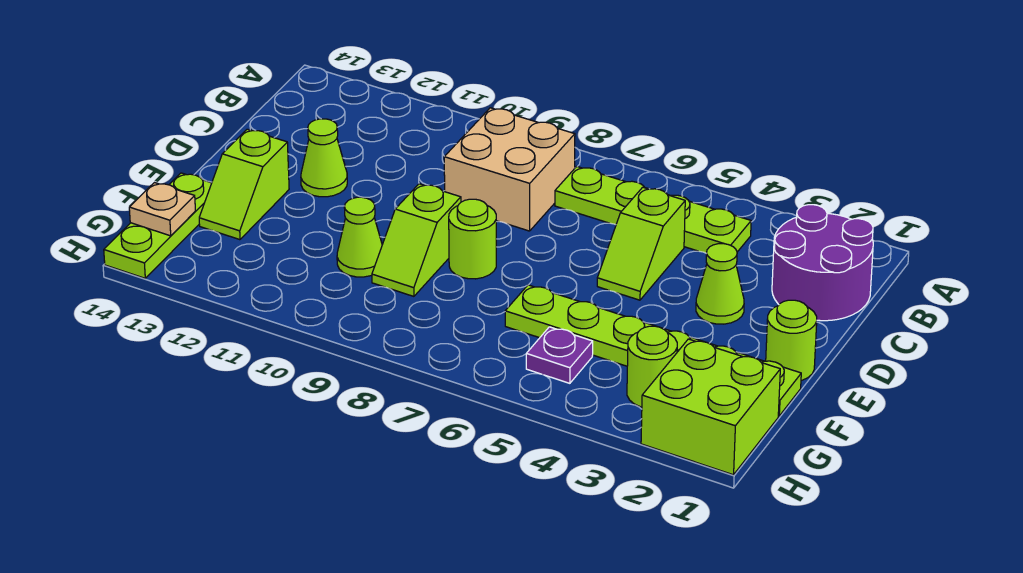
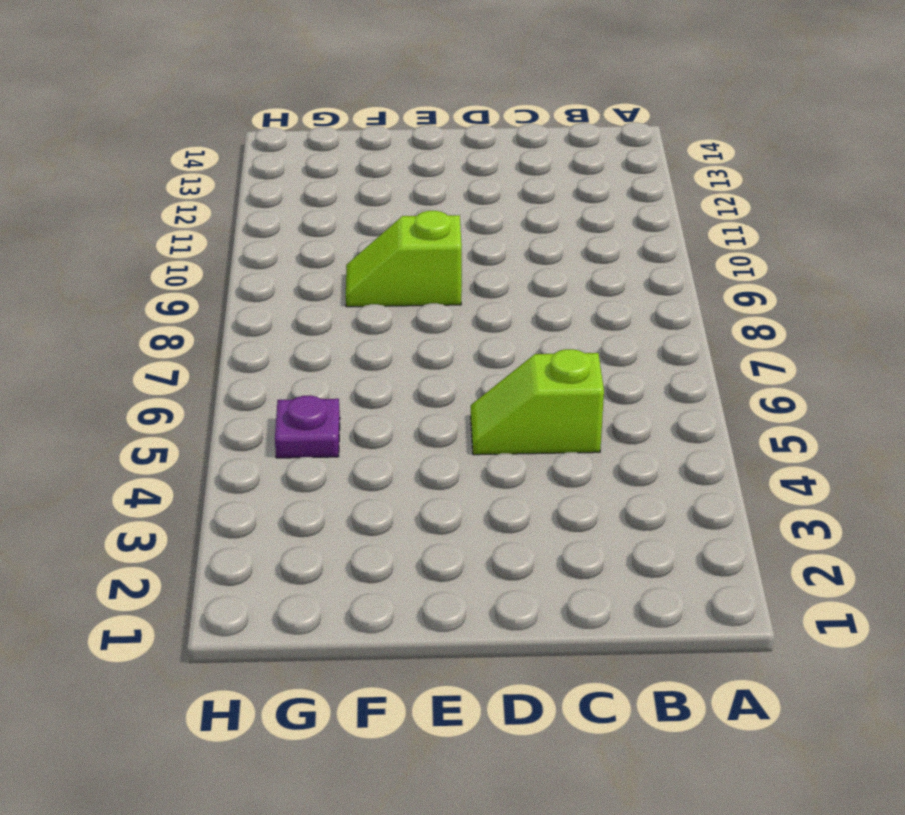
none -> purple 2x2 round brick [772,205,873,321]
none -> lime 1x4 plate [555,167,751,254]
none -> tan 2x2 brick [444,108,575,231]

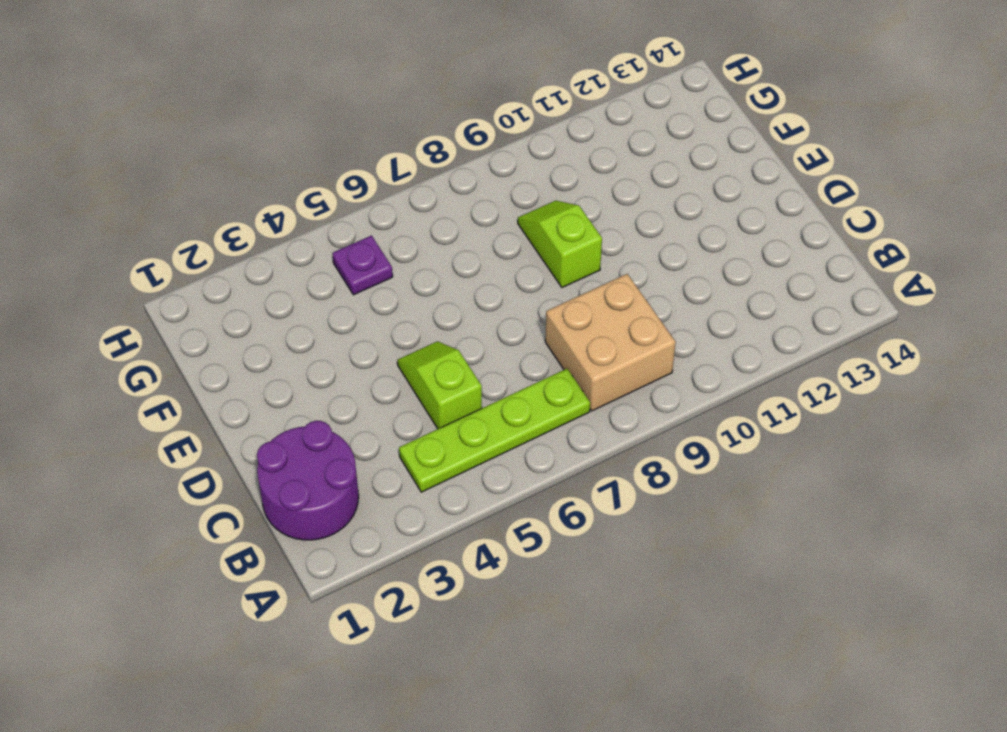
none -> lime 1x1 cone [696,244,744,324]
none -> lime 1x1 cone [301,119,347,197]
none -> lime 1x1 round brick [766,300,817,381]

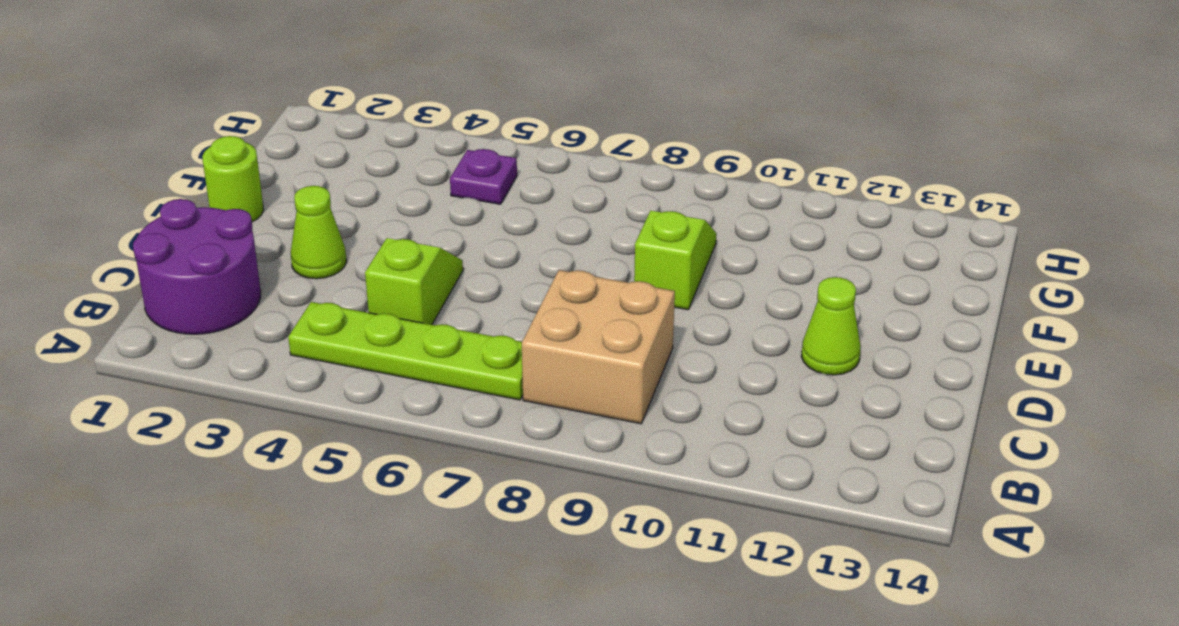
none -> lime 1x1 round brick [449,199,496,279]
none -> lime 1x2 slope [199,129,289,240]
none -> lime 1x6 plate [505,285,801,416]

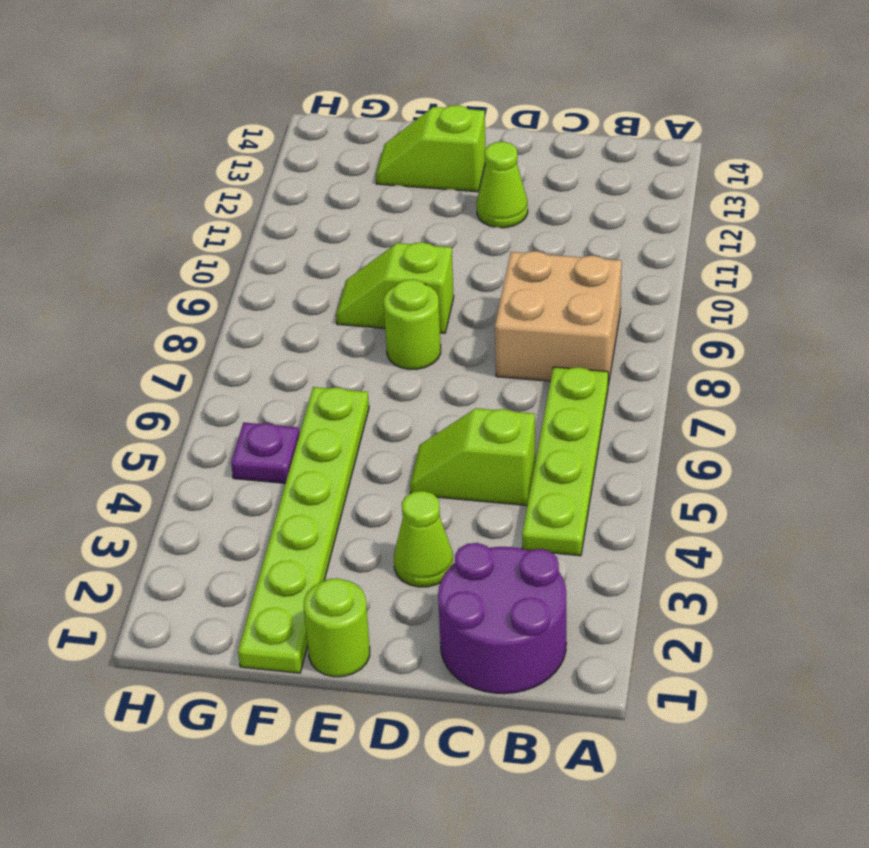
none -> lime 1x1 cone [337,197,382,277]
none -> lime 1x3 plate [104,173,212,278]
none -> lime 2x2 brick [641,339,780,475]

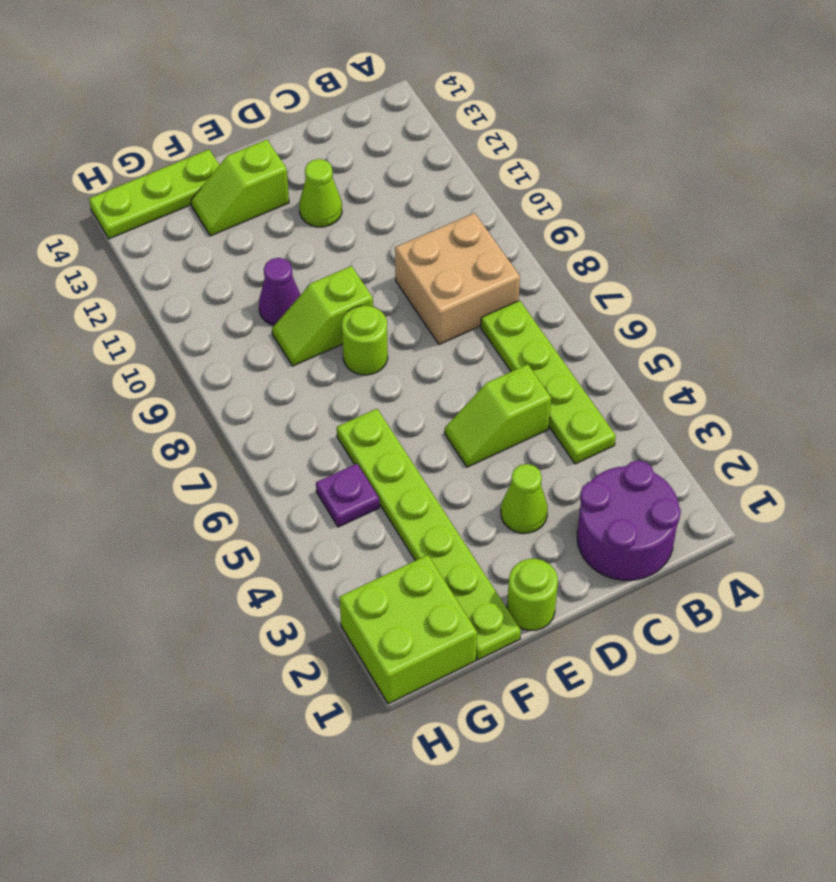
purple 1x1 cone [259,258,300,325] -> lime 1x1 cone [337,197,382,277]
none -> lime 1x1 round brick [627,326,677,407]
none -> tan 1x1 plate [129,183,195,236]

